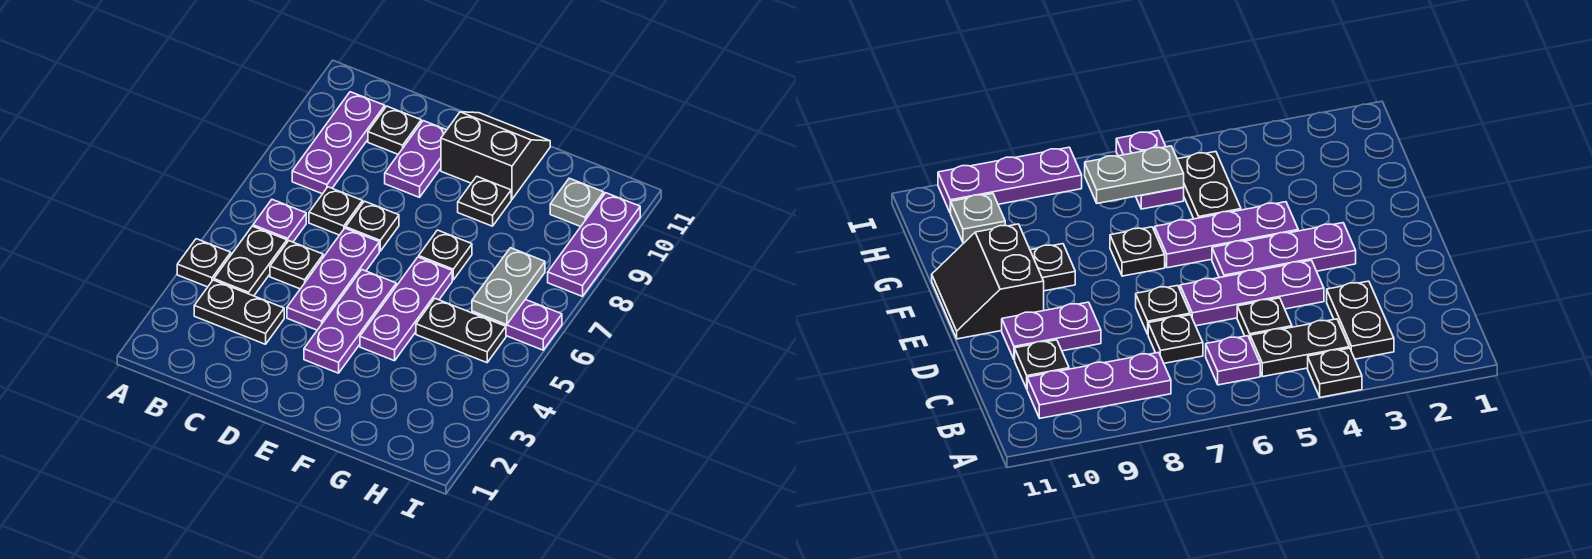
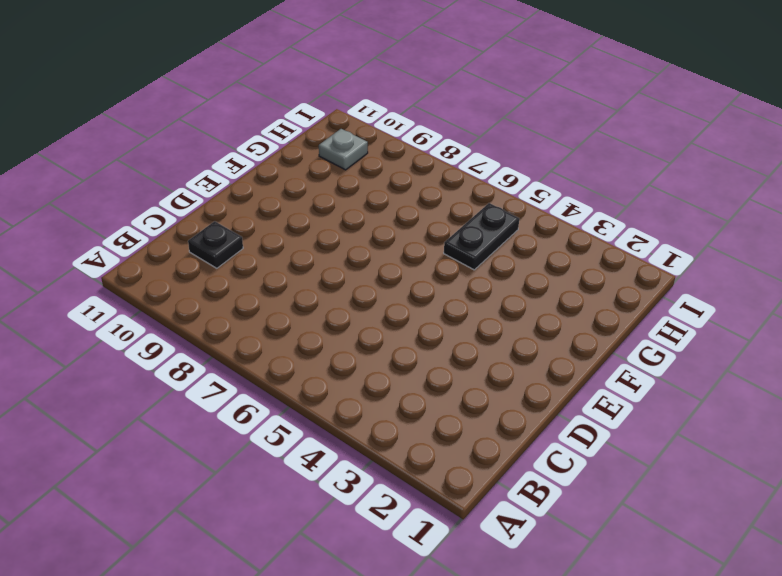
none -> black 1x1 plate [177,239,231,287]
none -> black 1x2 plate [194,280,284,344]
none -> black 1x2 plate [214,226,287,296]

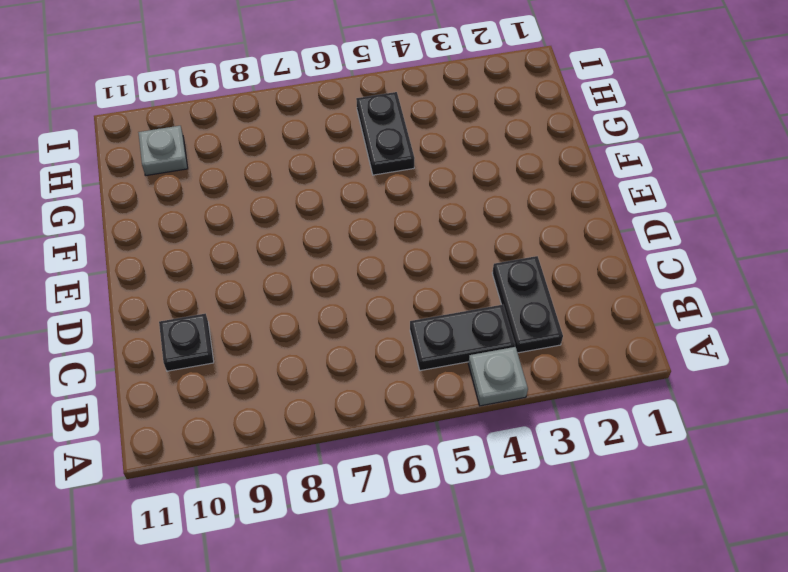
grey 1x1 plate [468,347,528,406] -> black 1x1 plate [177,239,231,287]
none -> purple 1x1 plate [253,200,306,242]
none -> purple 1x3 plate [292,92,385,194]
none -> black 1x1 plate [270,241,323,289]

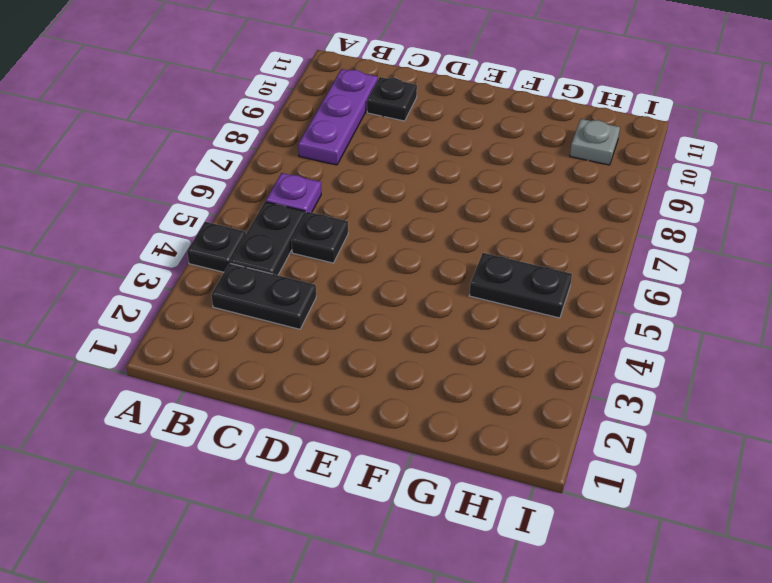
none -> black 1x1 plate [309,187,363,235]
none -> purple 1x3 plate [287,228,379,330]
none -> black 1x1 plate [346,201,399,251]

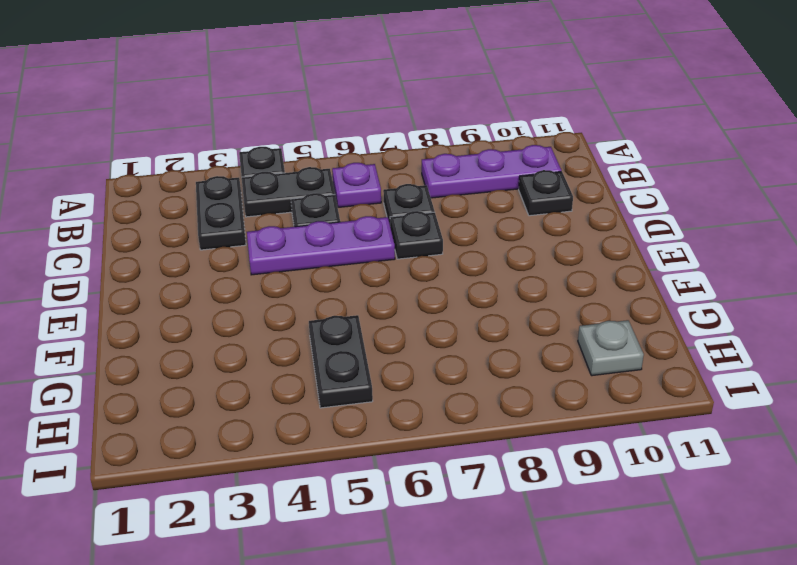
none -> purple 1x2 plate [385,121,446,197]
none -> purple 1x3 plate [304,270,396,373]
none -> black 2x2 slope [441,112,550,199]

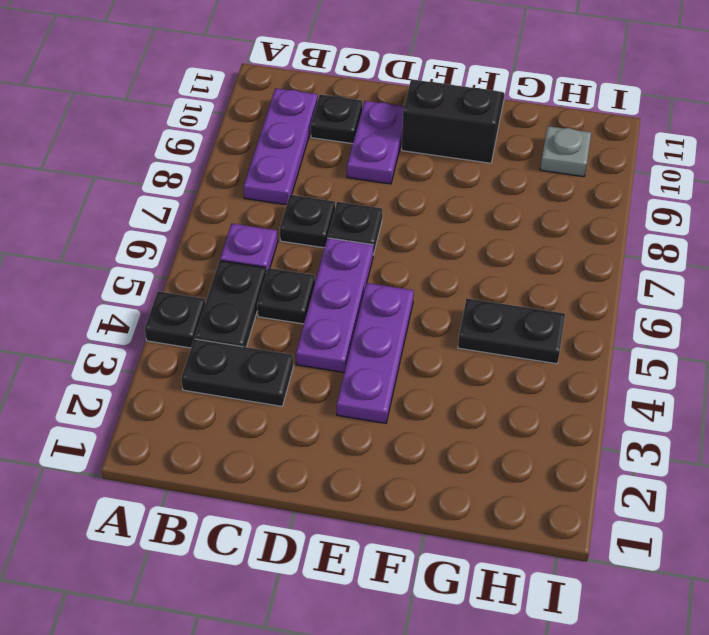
none -> purple 1x3 plate [360,257,452,361]
none -> black 1x1 plate [419,230,472,280]
none -> black 1x1 plate [458,176,511,226]

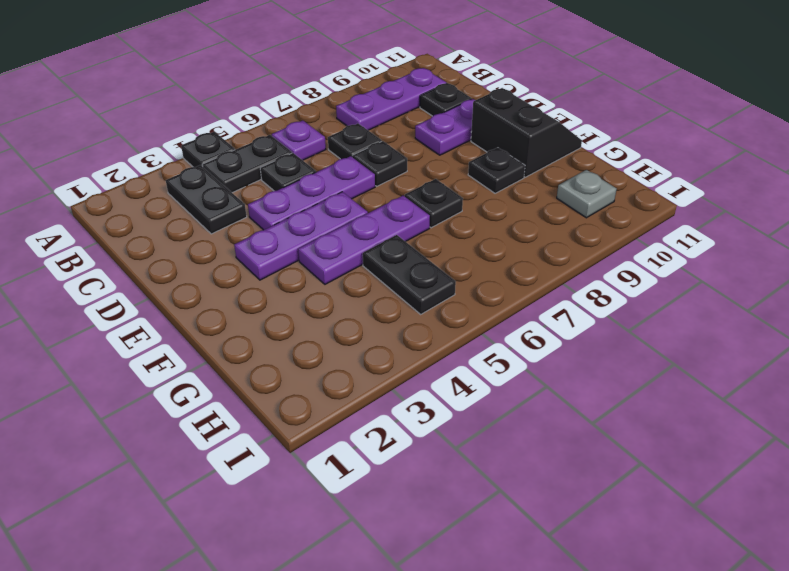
none -> purple 1x2 plate [472,299,562,350]
none -> purple 1x3 plate [548,193,640,296]
none -> grey 1x2 plate [472,248,545,325]

